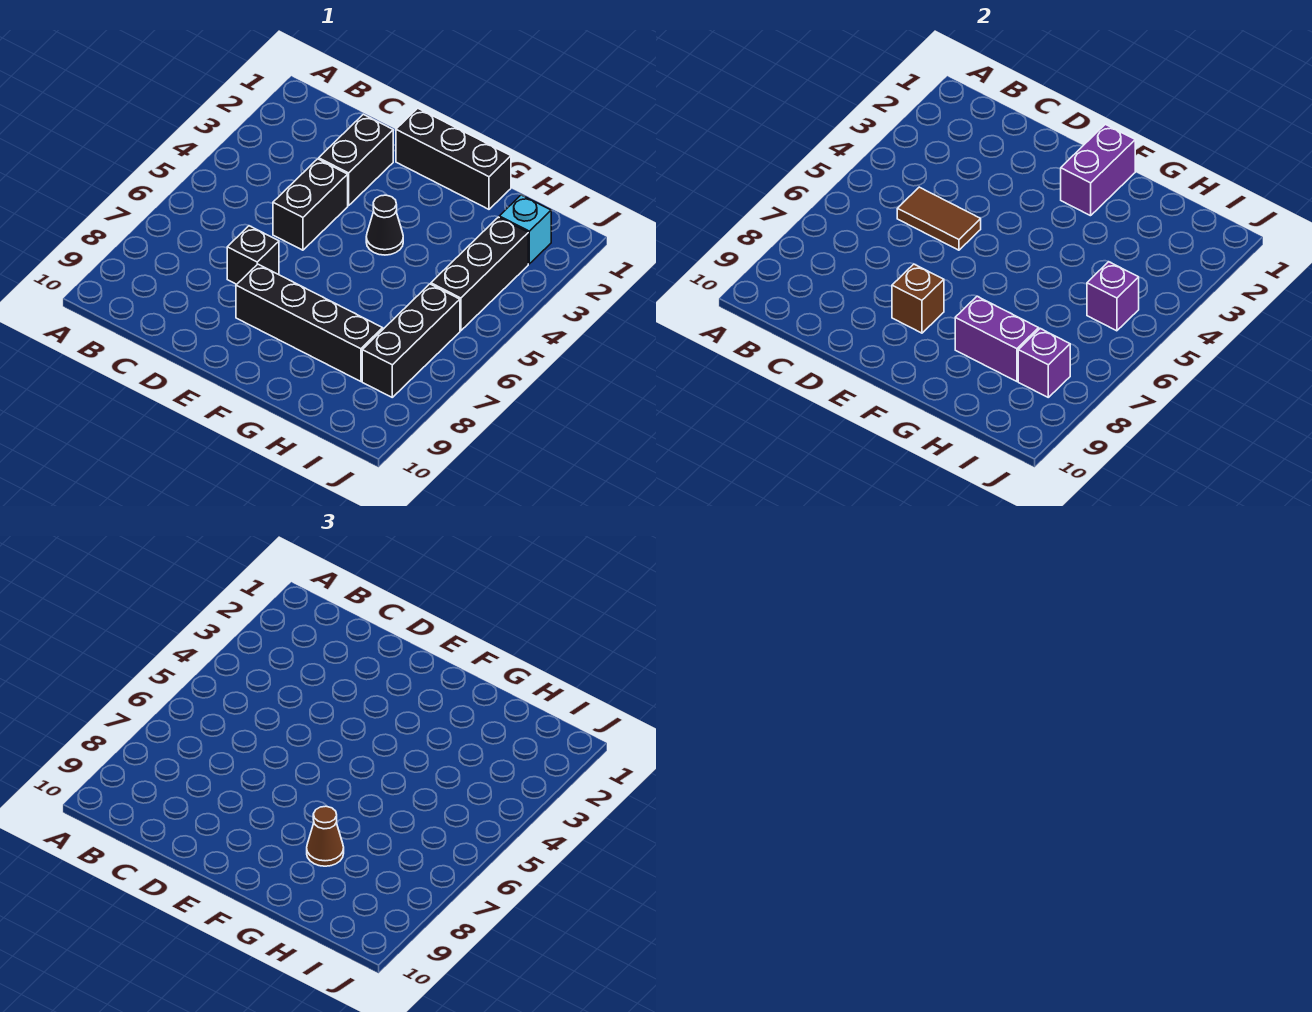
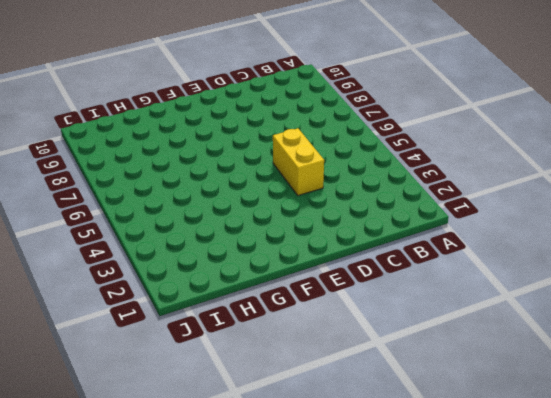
yellow 1x2 brick [273,128,324,196] -> black 1x2 brick [273,159,348,250]
none -> black 1x2 brick [319,114,393,206]
none -> black 1x1 brick [227,226,279,284]
none -> black 1x3 brick [396,108,511,209]

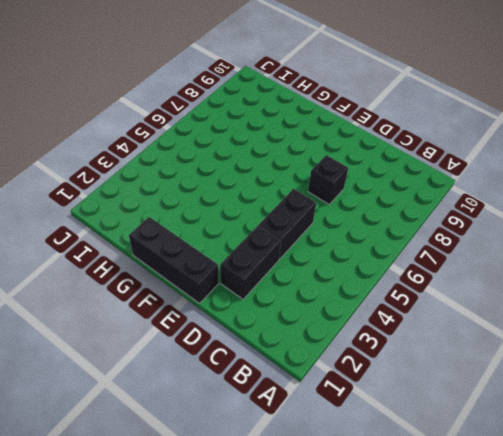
none -> black 1x4 brick [236,264,383,381]
none -> black 1x1 cone [366,195,403,255]
none -> cyan 1x1 brick [499,195,551,264]

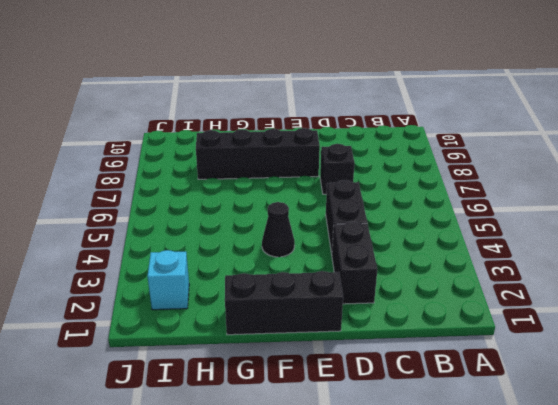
none -> black 1x3 brick [431,217,528,331]
none -> black 1x3 brick [362,284,460,397]
none -> brown 1x2 tile [897,187,981,250]

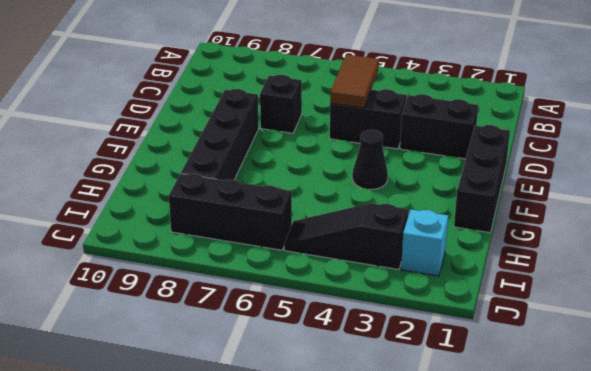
black 1x3 slope [284,203,409,270] -> black 1x3 brick [431,217,528,331]
none -> brown 1x1 brick [892,264,944,333]
none -> purple 1x2 brick [1061,124,1135,216]
none -> purple 1x2 brick [955,296,1039,381]

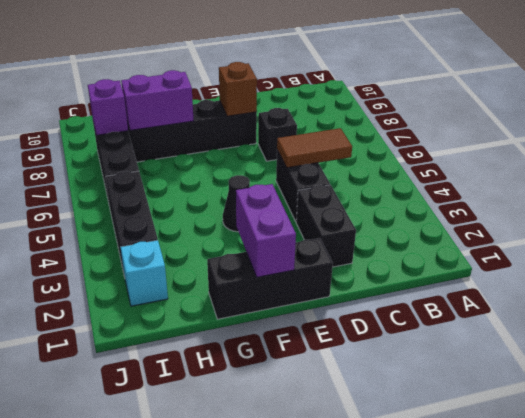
none -> purple 1x1 brick [1087,262,1139,331]
none -> brown 1x1 cone [307,806,344,866]

